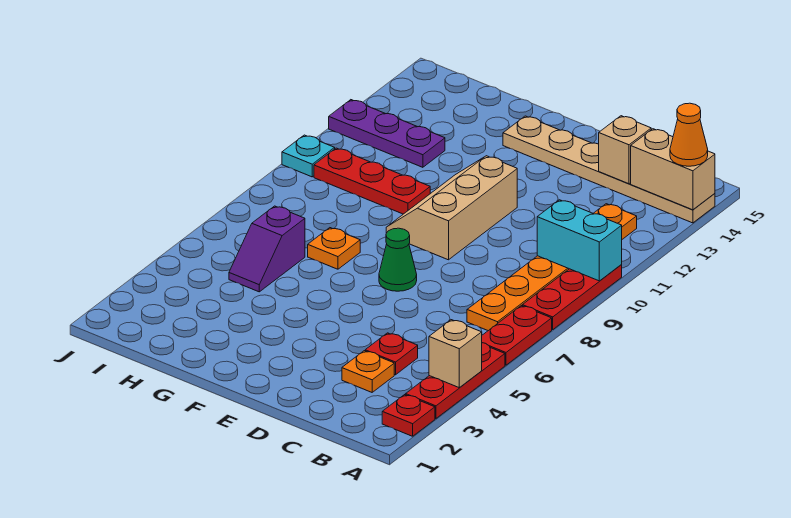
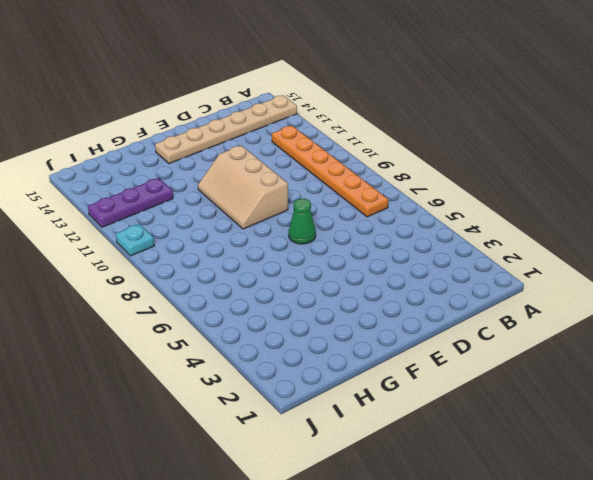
none -> red 1x1 plate [382,395,435,436]
none -> red 1x3 plate [406,343,505,419]
none -> red 1x2 plate [482,306,552,365]

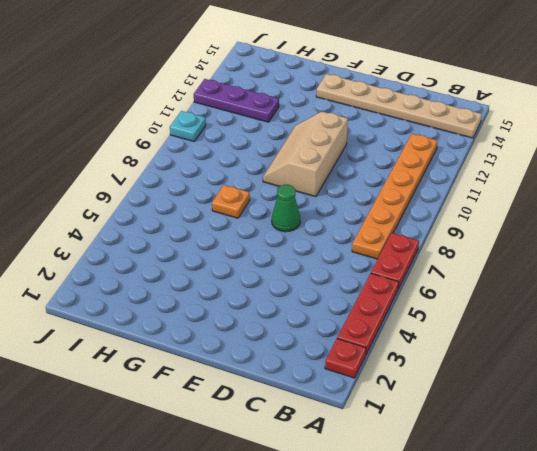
none -> red 1x3 plate [522,265,622,330]
none -> orange 1x1 plate [342,351,394,392]
none -> red 1x1 plate [365,333,418,375]

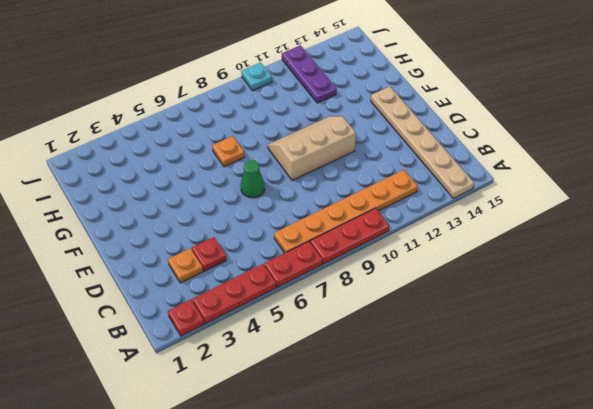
none -> red 1x3 plate [314,148,430,214]
none -> purple 1x2 slope [229,206,305,292]
none -> tan 1x1 brick [429,320,482,387]

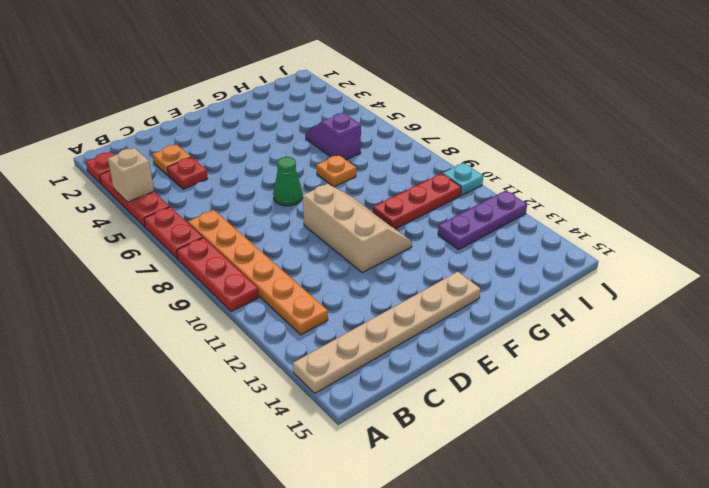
none -> cyan 1x2 brick [537,200,622,281]
none -> tan 1x2 brick [631,129,715,210]
none -> tan 1x1 brick [599,116,651,184]

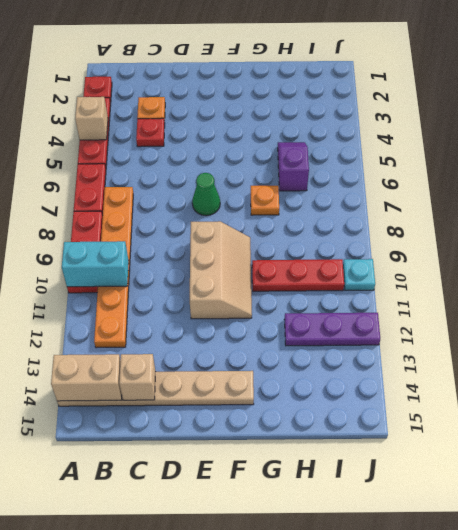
none -> orange 1x1 cone [670,103,708,166]

